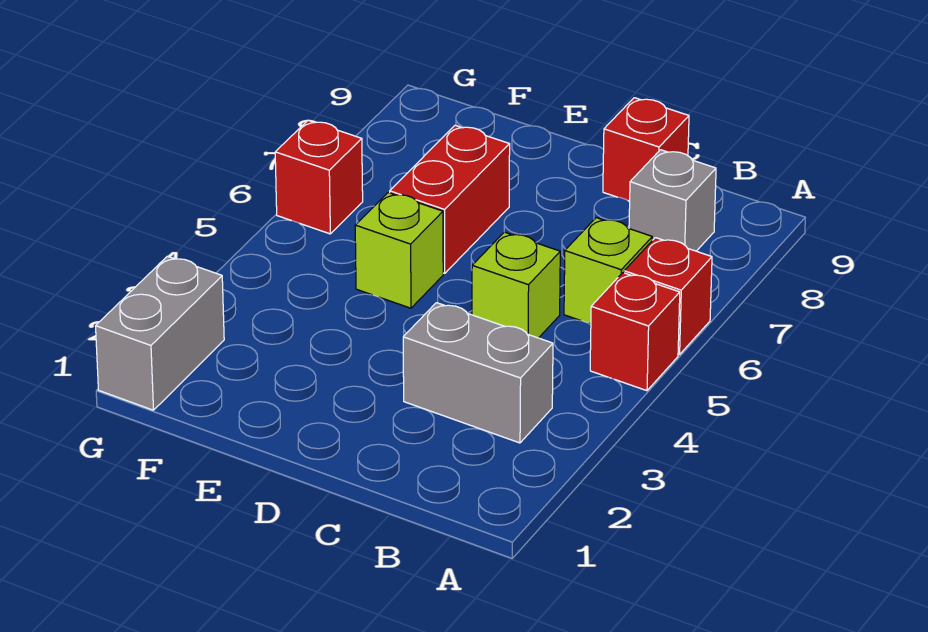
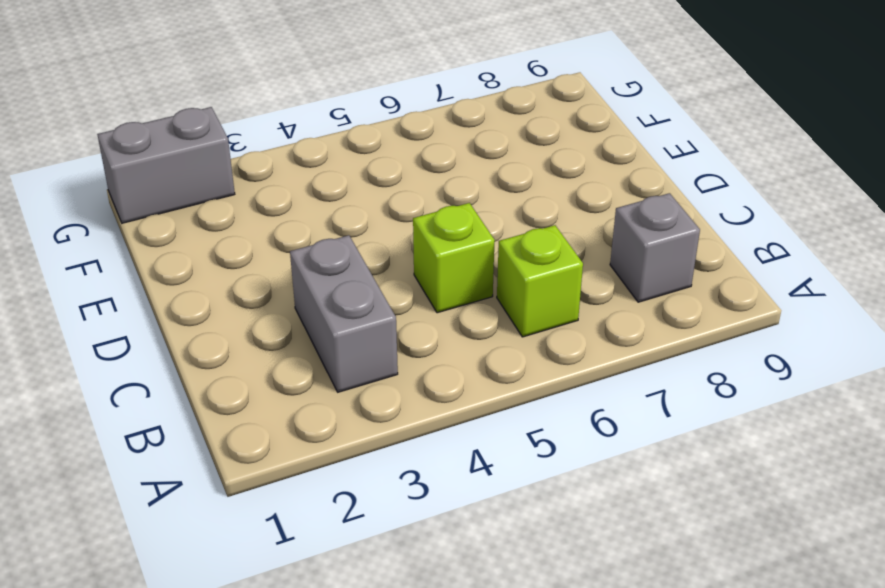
none -> red 1x1 brick [590,273,680,391]
none -> red 1x1 brick [624,238,712,355]

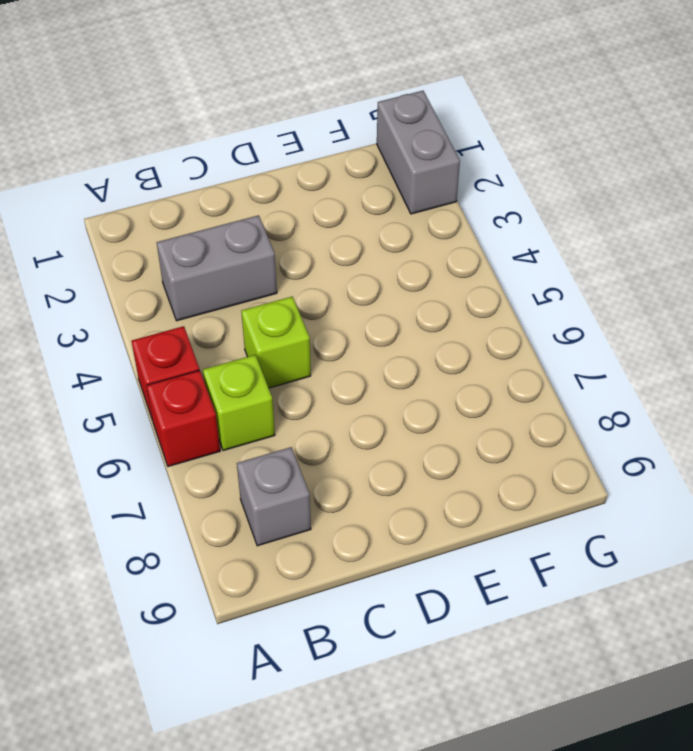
none -> red 1x1 brick [603,98,689,201]
none -> lime 1x1 brick [355,193,443,308]

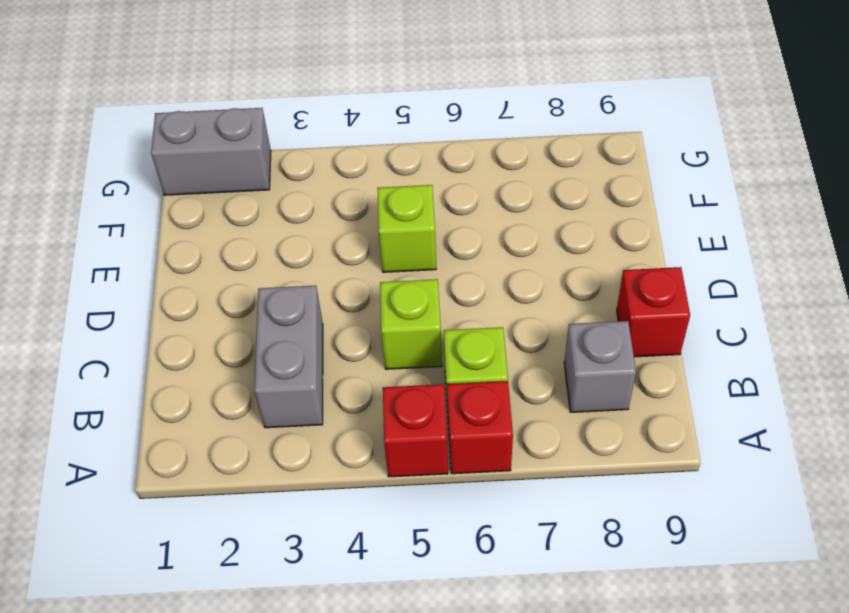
none -> red 1x2 brick [390,125,510,273]
none -> red 1x1 brick [275,120,363,234]

